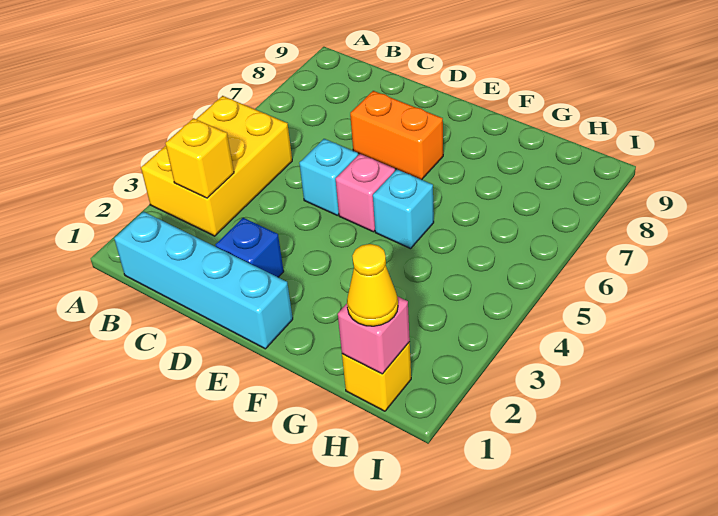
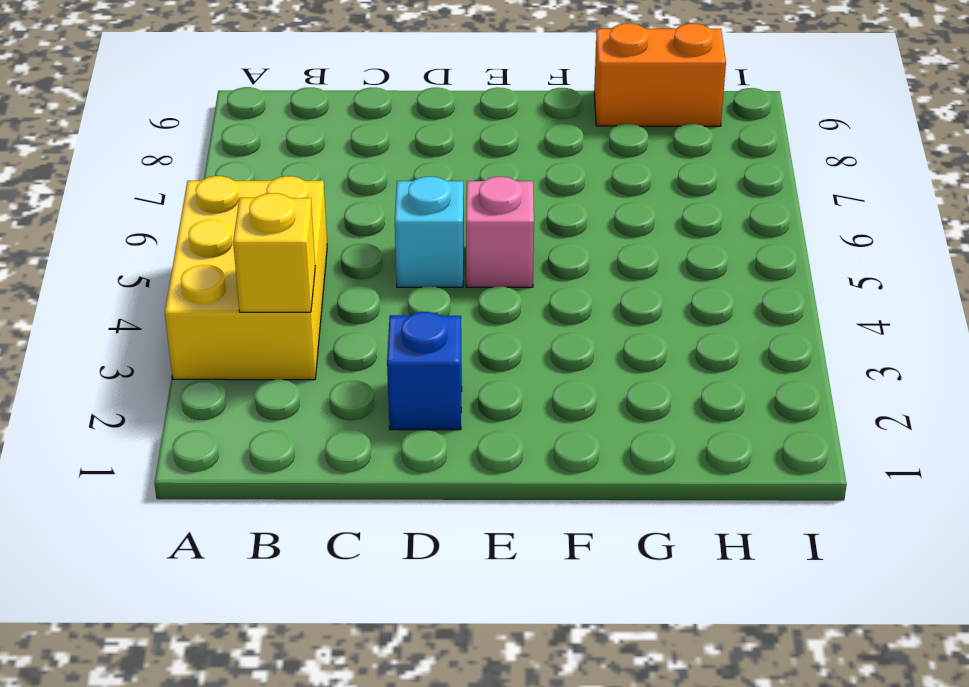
orange 1x2 brick [594,23,726,126] -> orange 1x2 brick moved to [350,91,443,180]
none -> cyan 1x4 brick [114,212,293,349]
none -> cyan 1x1 brick [373,170,434,249]

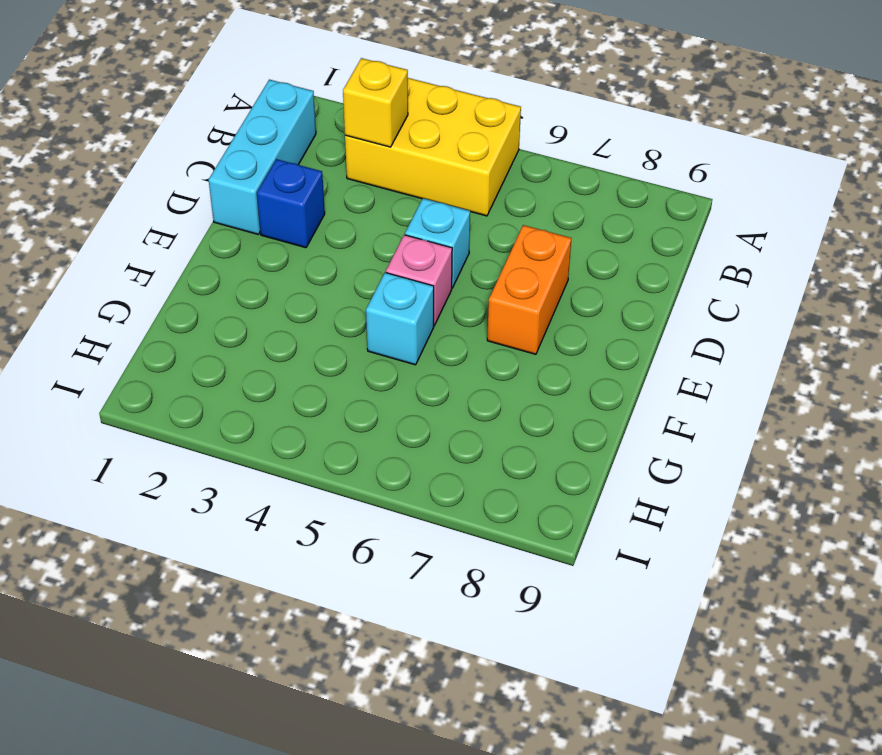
cyan 1x3 brick [209,80,316,235] -> cyan 1x4 brick [114,212,293,349]
none -> yellow 1x1 brick [342,342,411,411]
none -> pink 1x1 brick [338,297,410,374]

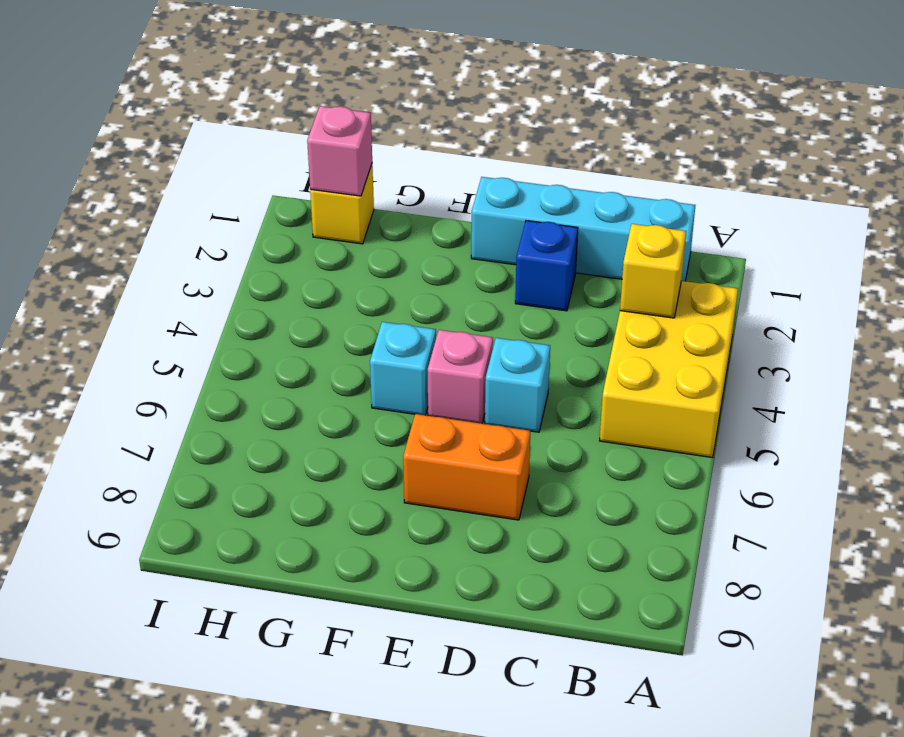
none -> yellow 1x1 cone [347,244,398,326]

